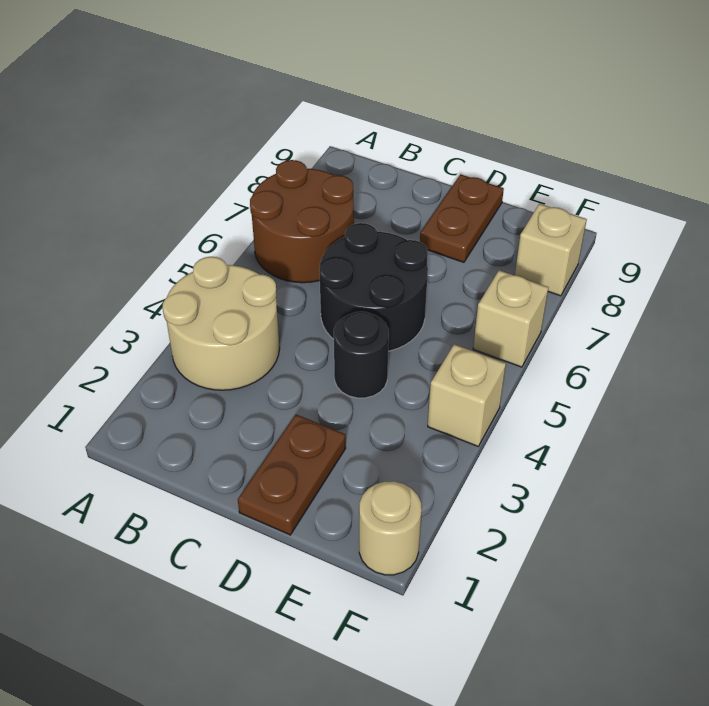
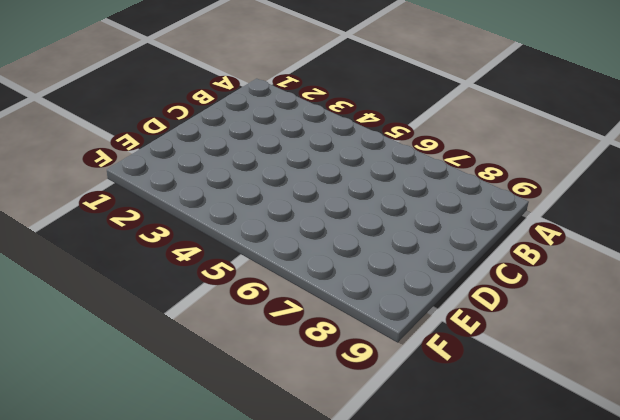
none -> tan 2x2 round brick [163,257,280,390]
none -> brown 2x2 round brick [250,160,354,283]

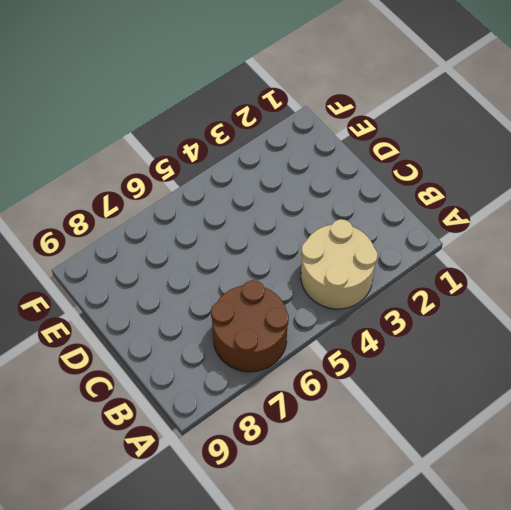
none -> black 2x2 round brick [319,223,428,351]
none -> brown 1x2 plate [238,415,346,535]

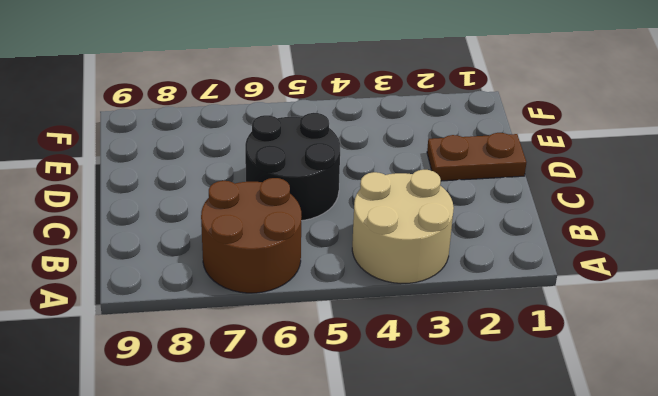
none -> black 1x1 round brick [334,312,389,398]
none -> brown 1x2 plate [420,174,504,262]

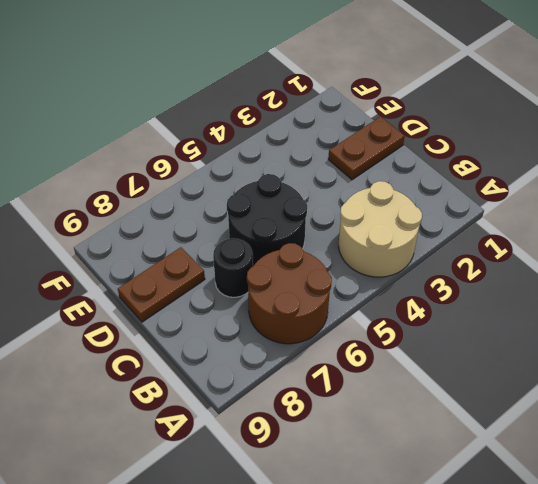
black 1x1 round brick [213,238,253,297] -> black 1x1 round brick moved to [334,312,389,398]
none -> tan 1x1 round brick [359,481,422,575]
none -> tan 1x1 brick [428,344,506,446]

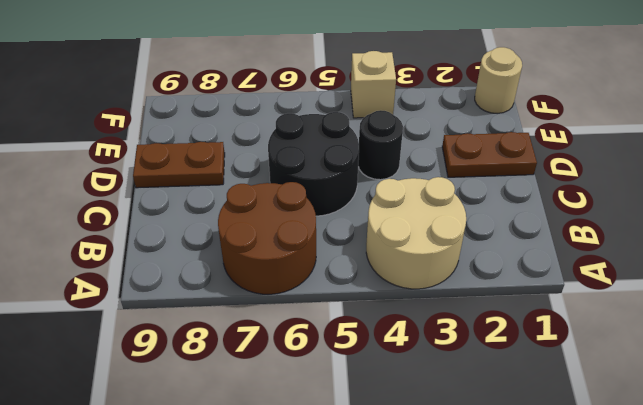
none -> tan 1x1 brick [473,270,548,367]
none -> tan 1x1 brick [515,204,587,296]

